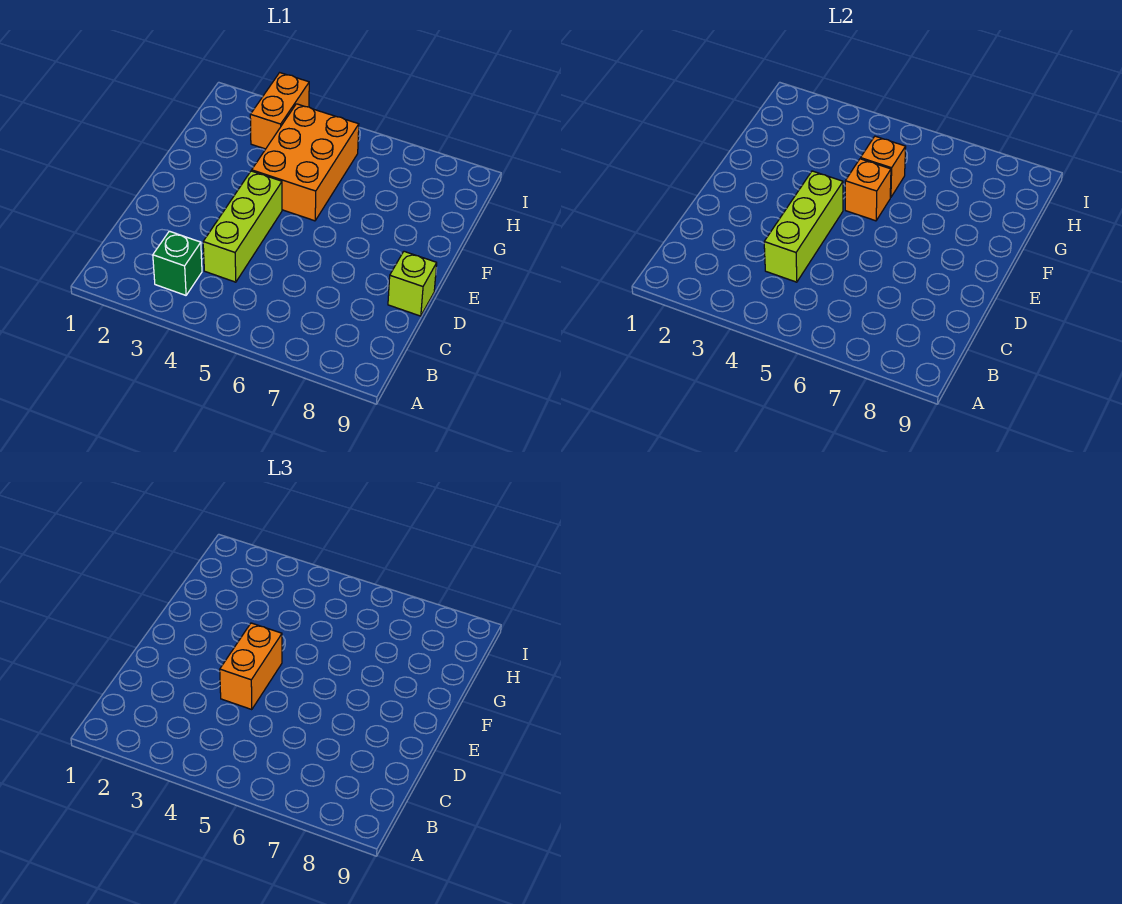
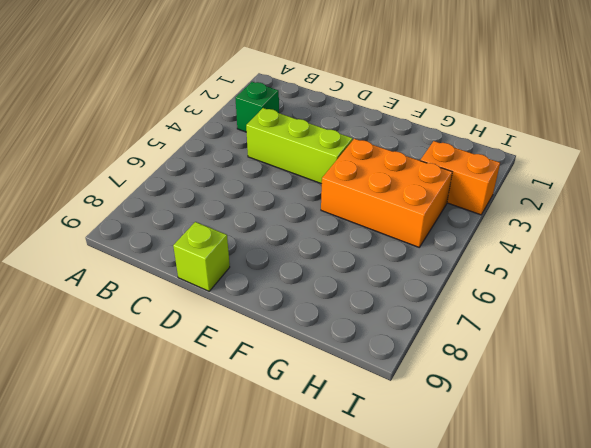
none -> lime 1x3 brick [764,171,843,282]
none -> orange 1x1 brick [845,159,891,221]

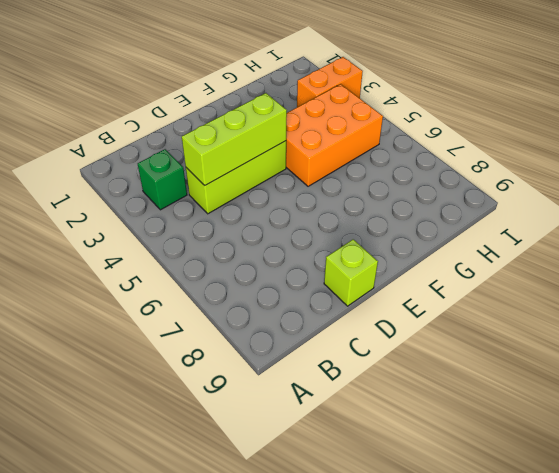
none -> orange 1x1 brick [845,159,891,221]
none -> orange 1x1 brick [861,136,906,198]

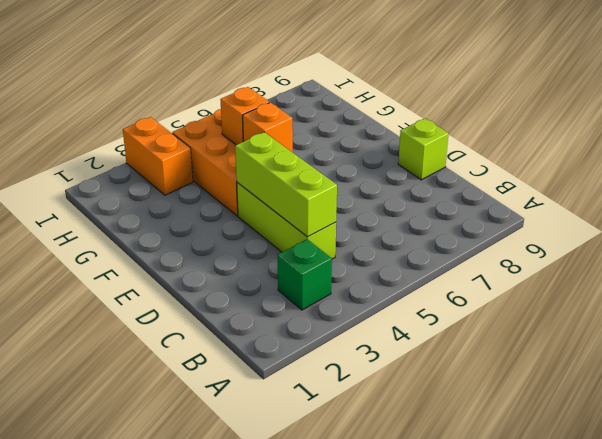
none -> orange 1x2 brick [220,623,282,710]

